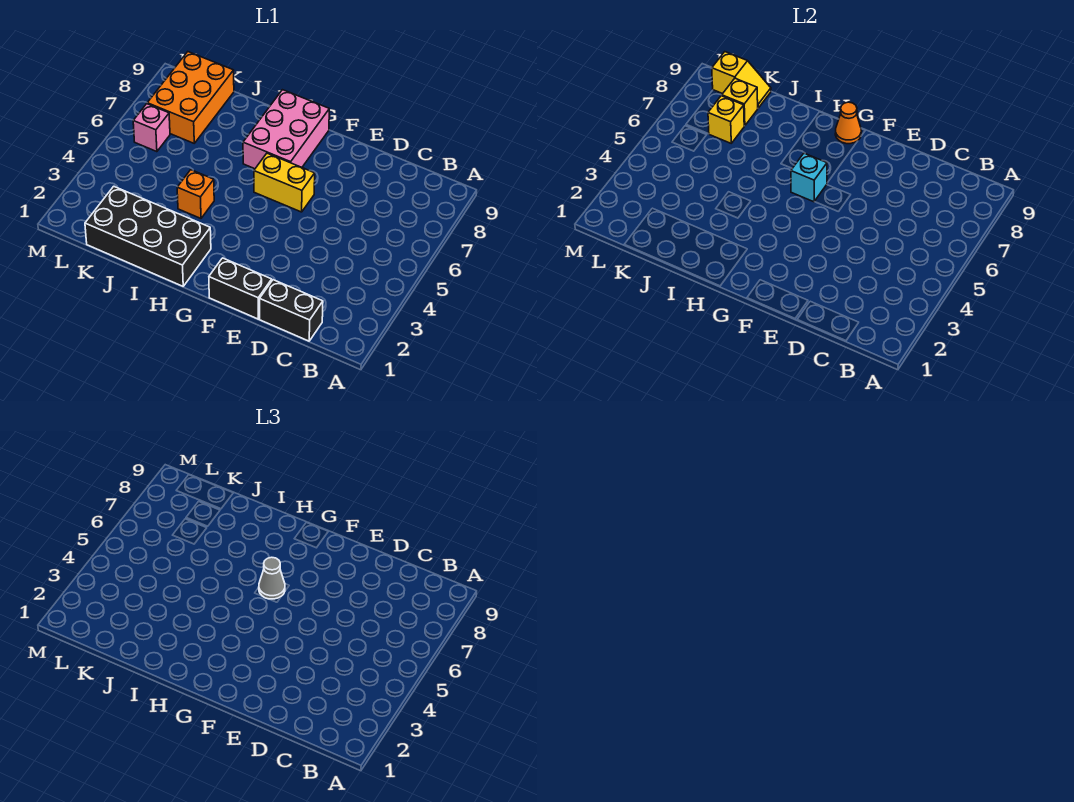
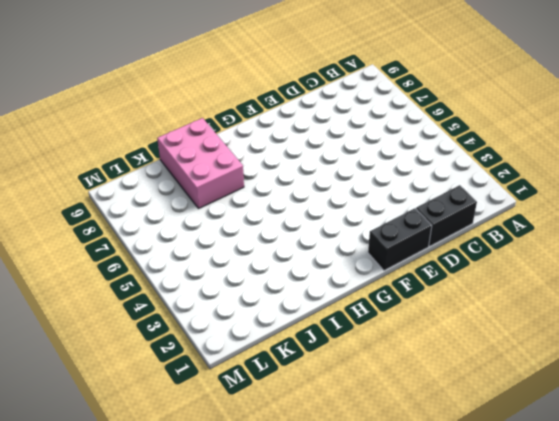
pink 2x3 brick [157,118,244,209] -> pink 2x3 brick moved to [243,90,329,169]
none -> yellow 1x2 brick [254,153,315,212]
none -> black 2x4 brick [85,186,211,286]
none -> orange 1x1 brick [177,170,214,218]

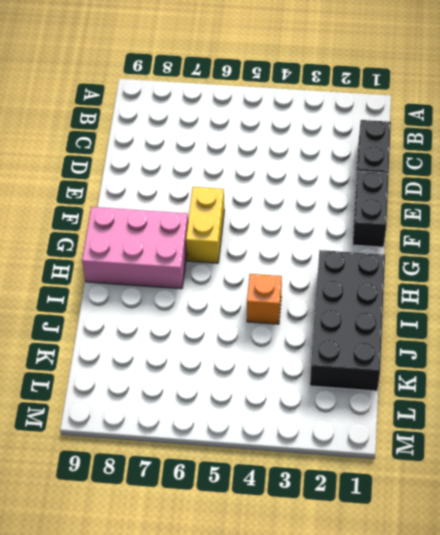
none -> orange 2x3 brick [147,52,234,143]
none -> pink 1x1 brick [133,104,170,152]
none -> cyan 1x1 brick [791,153,827,202]

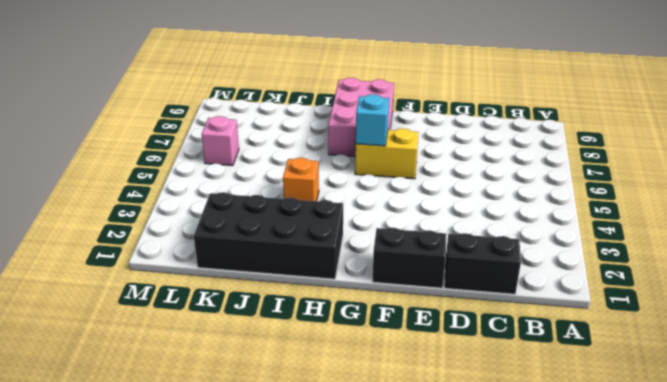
none -> orange 2x3 brick [147,52,234,143]
none -> orange 1x1 cone [835,102,861,144]
none -> yellow 1x1 brick [708,96,744,143]

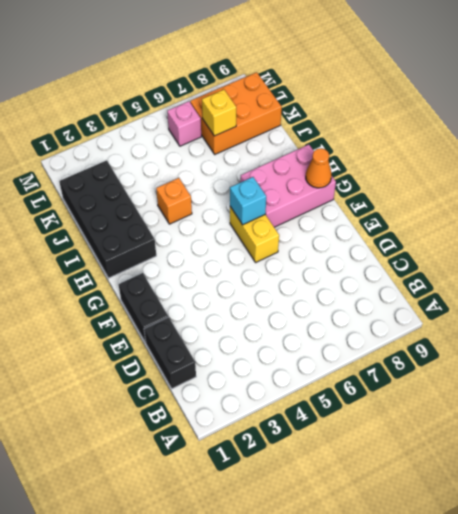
none -> yellow 1x1 brick [722,78,758,126]
none -> yellow 1x2 slope [712,52,771,108]
none -> grey 1x1 cone [259,557,285,599]

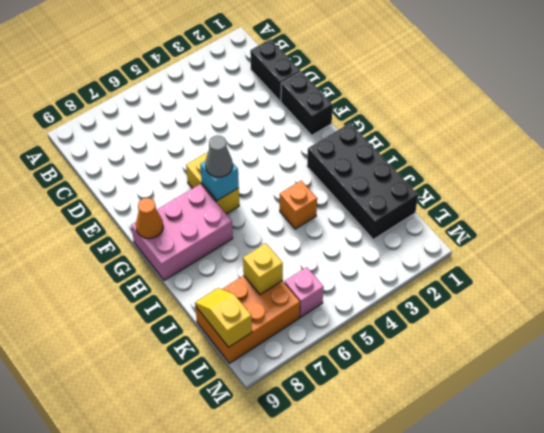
none -> yellow 1x1 brick [722,78,758,126]

